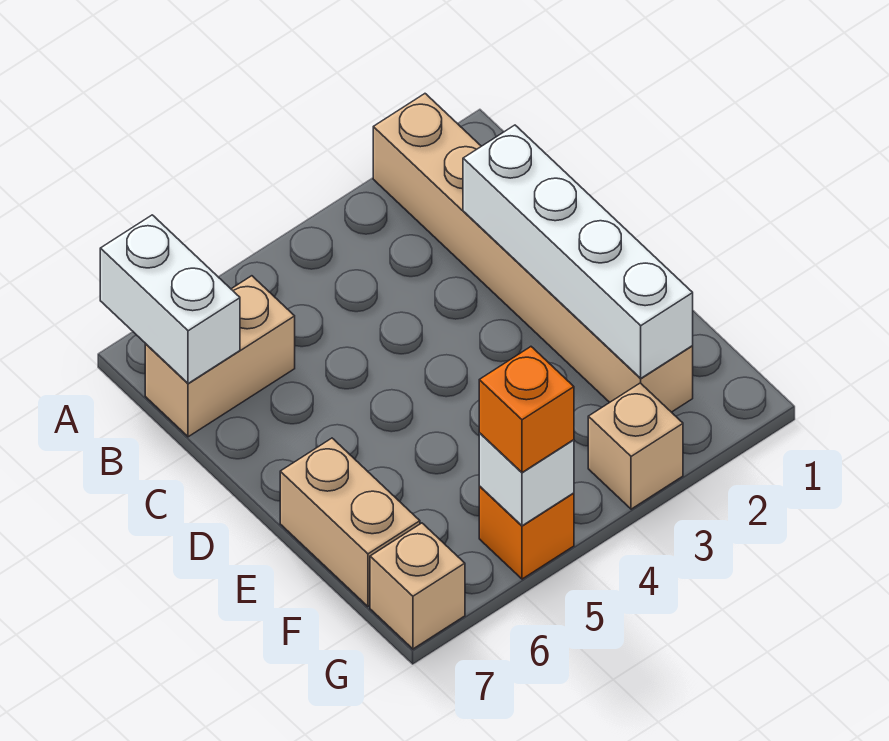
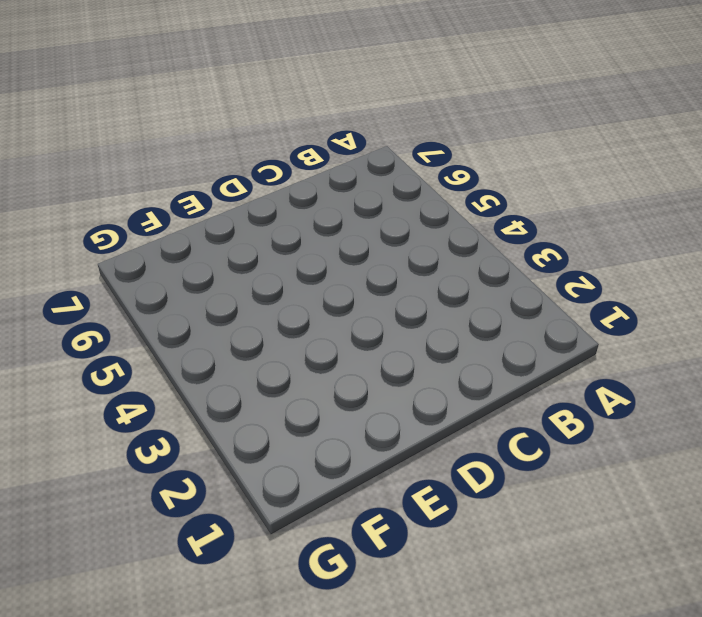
none -> tan 1x6 brick [373,94,693,412]
none -> tan 1x2 brick [145,276,295,437]

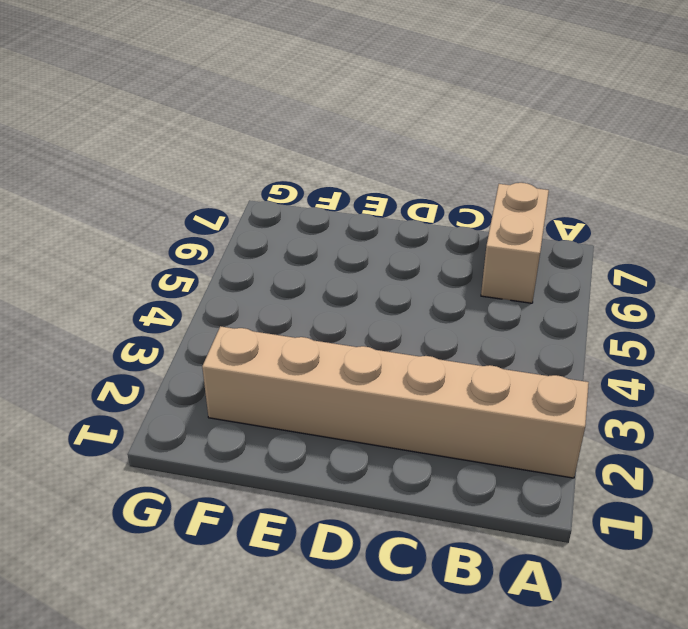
none -> tan 1x2 brick [280,438,420,606]
none -> tan 1x1 brick [588,383,683,509]

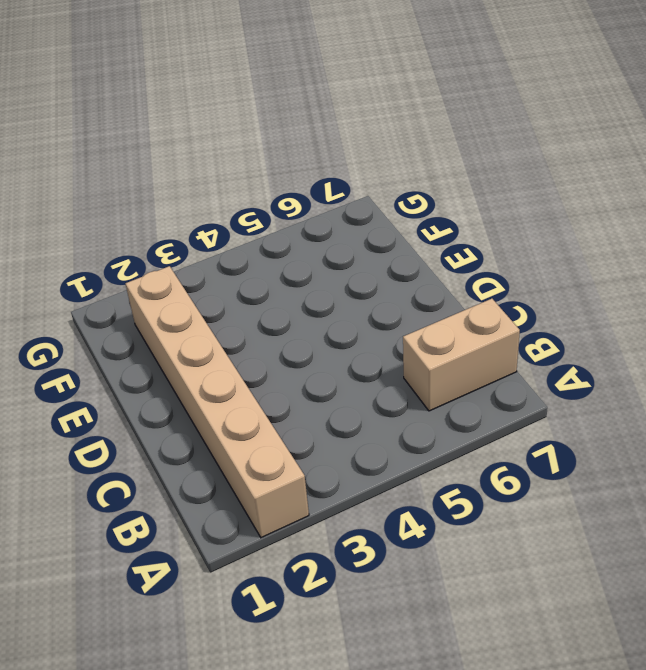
none -> tan 1x2 brick [280,438,420,606]
none -> tan 1x1 brick [588,383,683,509]

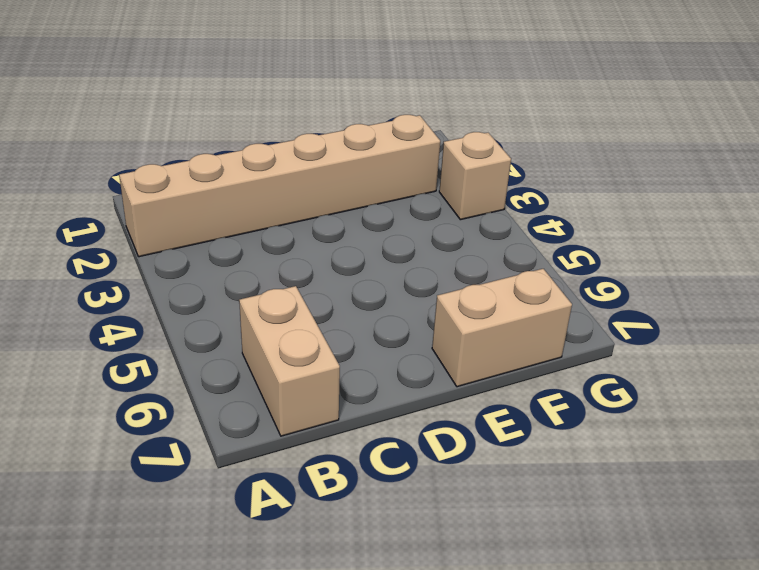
none -> orange 1x1 brick [479,486,574,579]
none -> tan 1x1 brick [370,523,465,649]

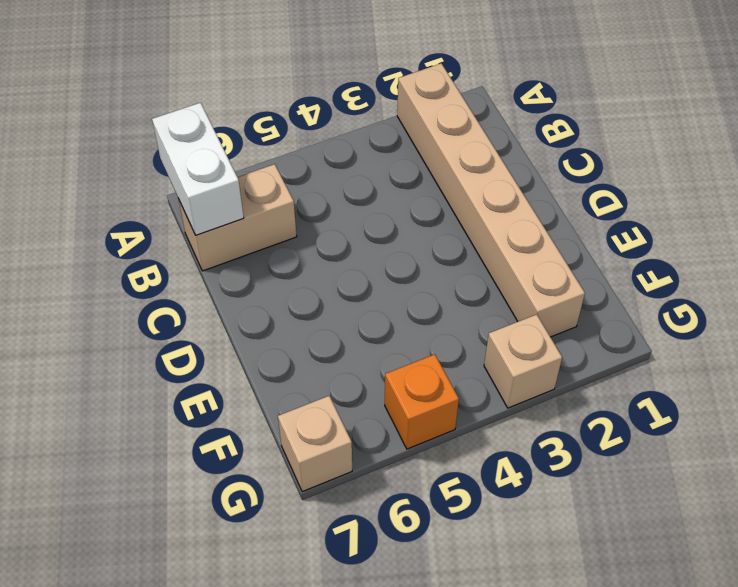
none -> tan 1x2 brick [280,438,420,606]
none -> white 1x4 brick [463,125,693,378]

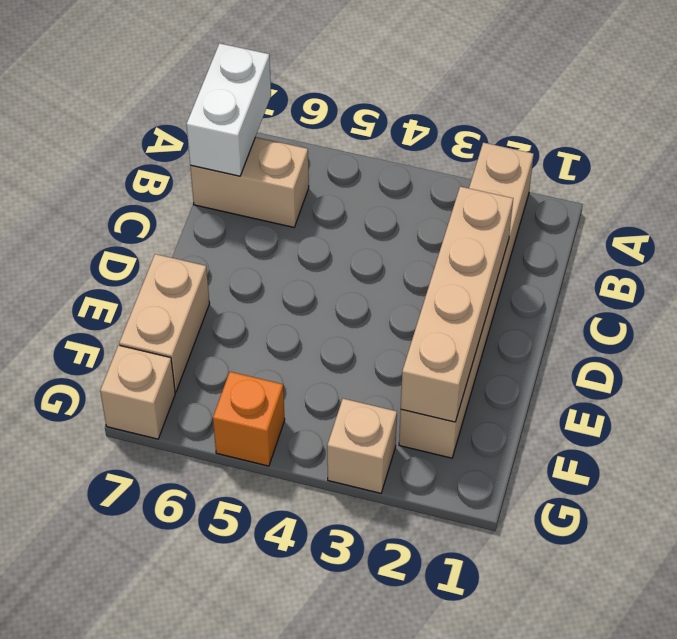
tan 1x4 brick [401,187,513,422] -> white 1x4 brick [463,125,693,378]
none -> white 1x1 brick [479,433,574,526]
none -> orange 1x1 brick [479,347,574,472]

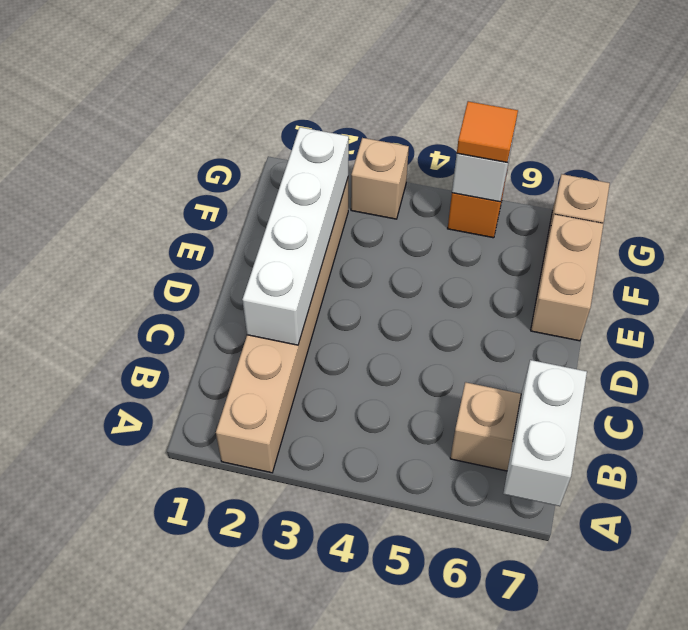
orange 1x1 tile [457,101,518,162] -> orange 1x1 brick [479,347,574,472]

